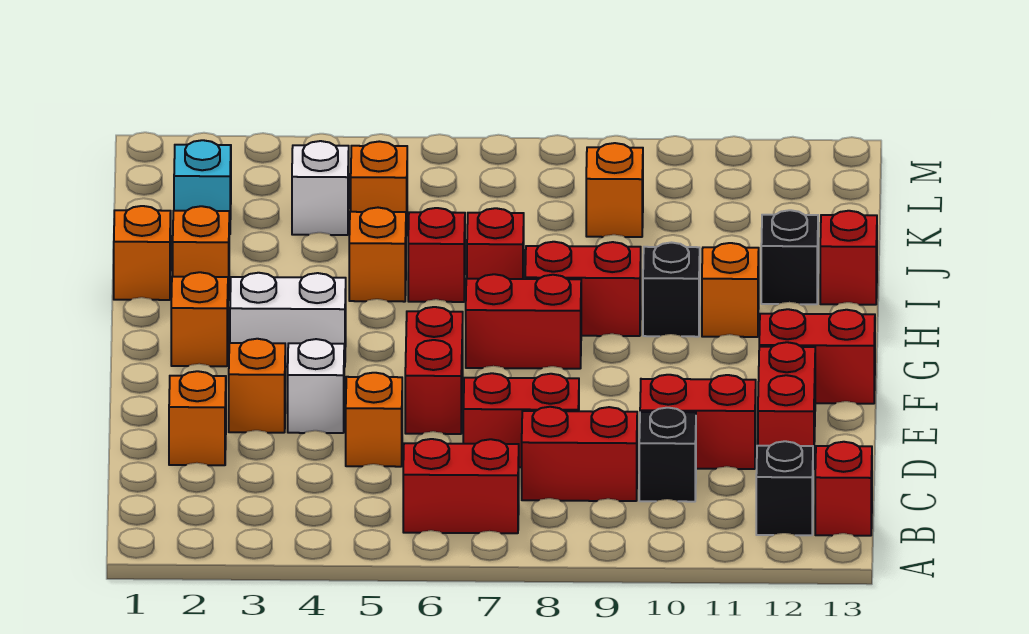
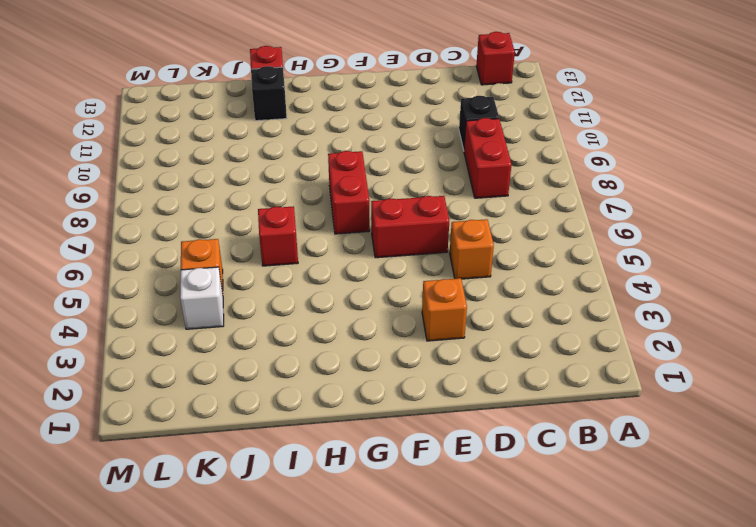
none -> red 1x2 brick [403,439,519,533]
none -> black 1x1 brick [756,441,813,535]
none -> orange 1x1 brick [169,371,226,465]
none -> red 1x2 brick [463,373,579,467]

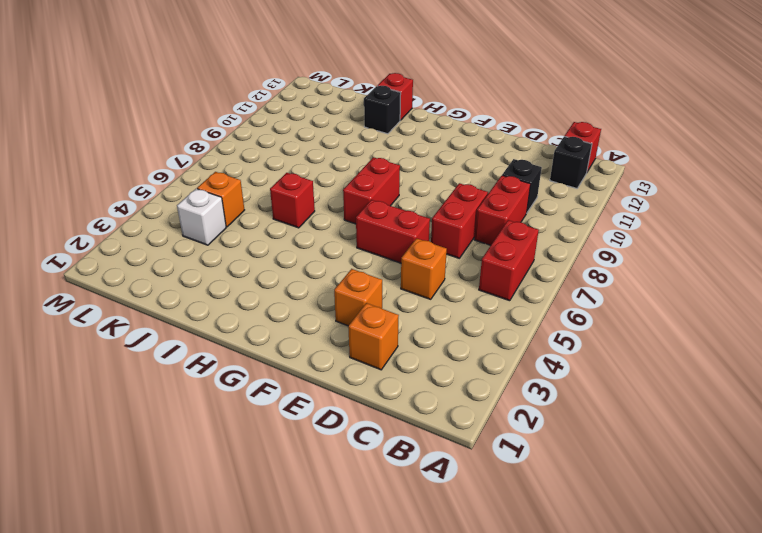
none -> red 1x2 brick [640,375,756,469]
none -> red 1x2 brick [758,342,815,469]
none -> white 1x1 brick [288,339,344,433]
none -> red 1x2 brick [759,309,875,404]

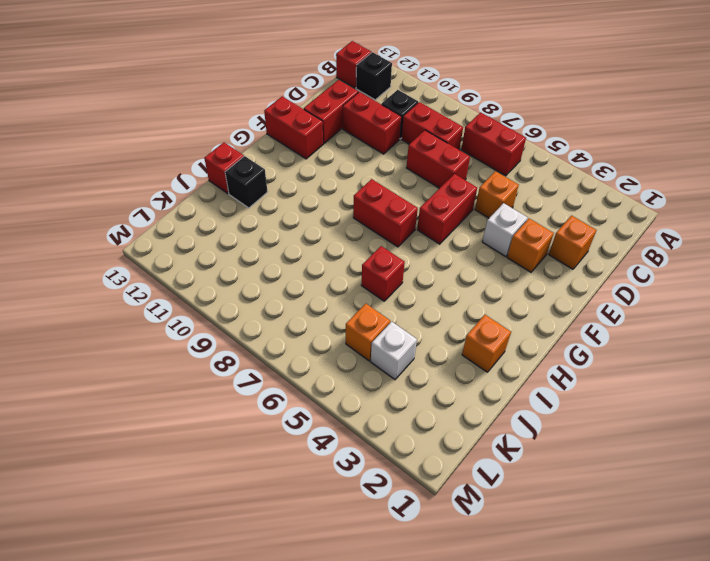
none -> orange 1x1 brick [171,272,228,366]
none -> white 1x2 brick [230,273,346,367]
none -> red 1x2 brick [525,242,641,336]
none -> black 1x1 brick [643,243,700,337]

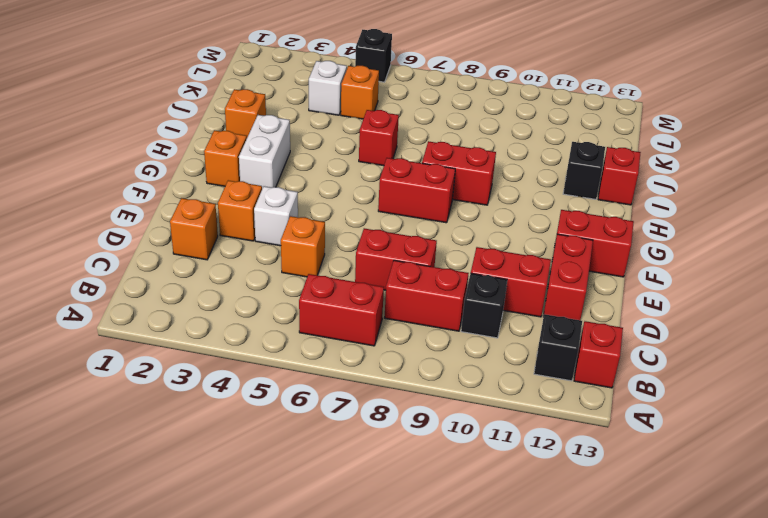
white 1x2 brick [239,115,290,189] -> white 1x2 brick turned to [230,273,346,367]
black 1x1 brick [355,29,392,82] -> black 1x1 brick moved to [643,243,700,337]
none -> red 1x2 brick [405,307,463,434]
none -> orange 1x1 brick [702,243,759,337]
none -> orange 1x1 brick [114,206,171,300]
none -> orange 1x1 brick [349,208,406,302]

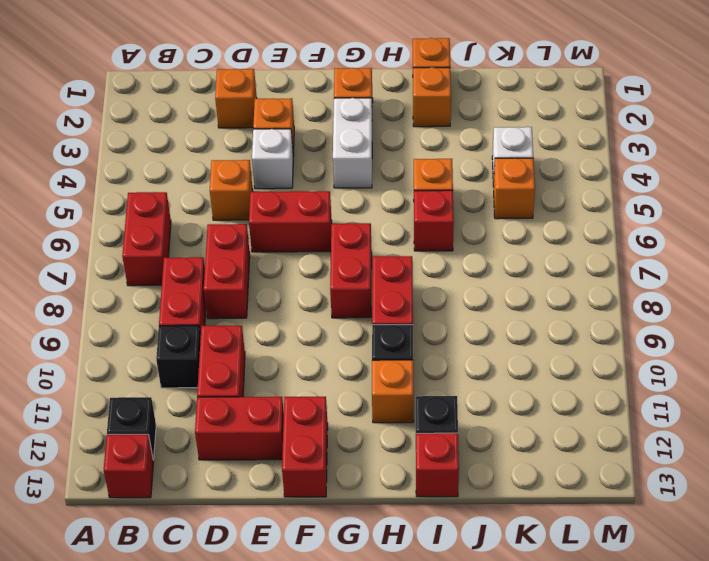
none -> red 1x1 brick [467,208,524,279]
none -> cyan 1x1 brick [174,140,231,234]
none -> orange 1x1 brick [586,143,643,237]

